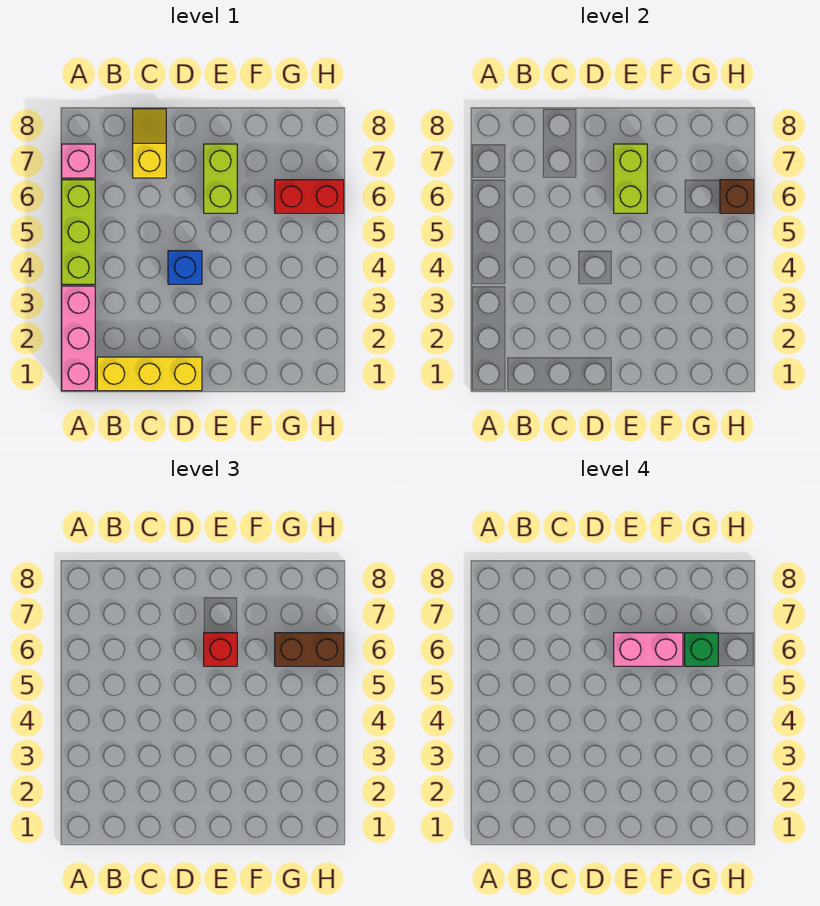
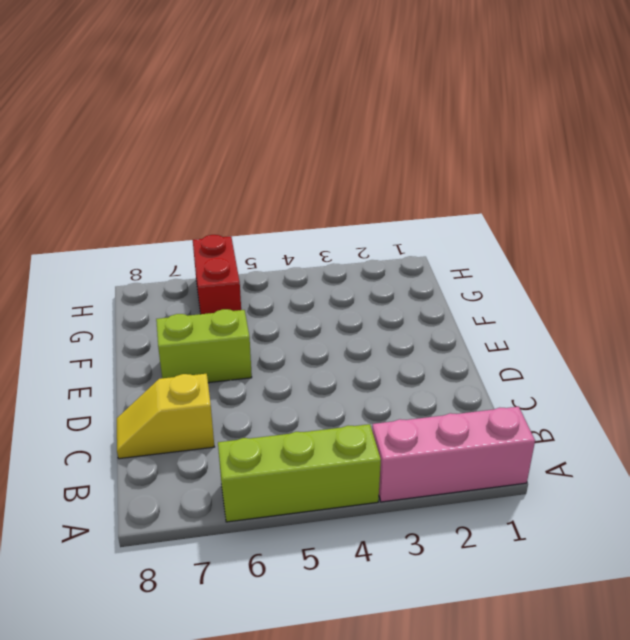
none -> pink 1x1 brick [62,144,95,178]
none -> yellow 1x3 brick [97,357,202,391]
none -> blue 1x1 brick [168,251,202,284]

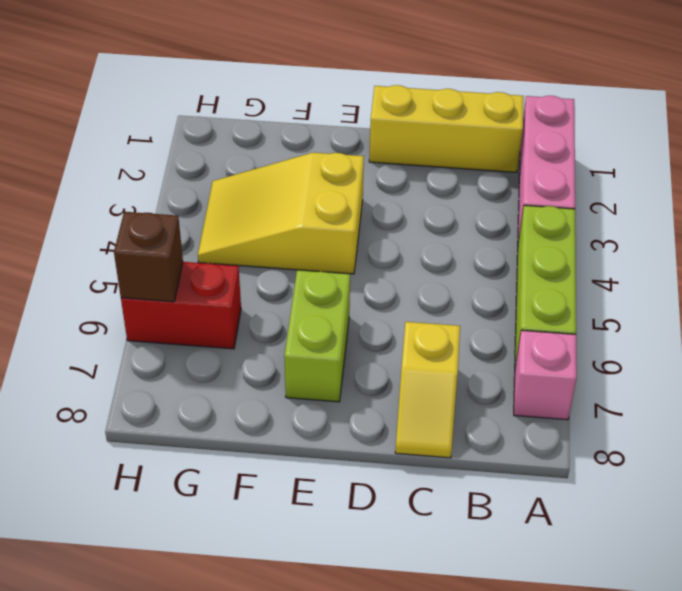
yellow 2x3 slope [198,153,364,274] -> none
none -> blue 1x1 brick [168,251,202,284]
none -> lime 1x2 brick [614,144,647,213]
none -> red 1x1 brick [204,633,237,666]

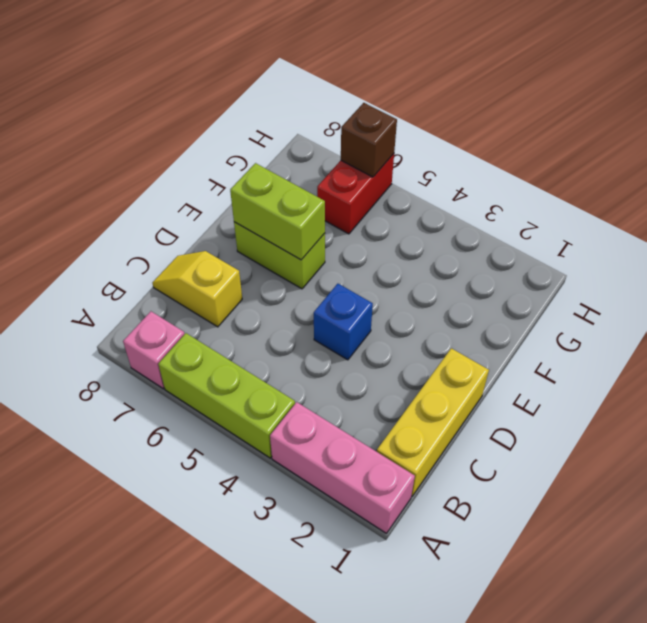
none -> red 1x1 brick [204,633,237,666]
none -> brown 1x2 brick [275,633,344,666]
none -> pink 1x2 brick [614,633,683,666]

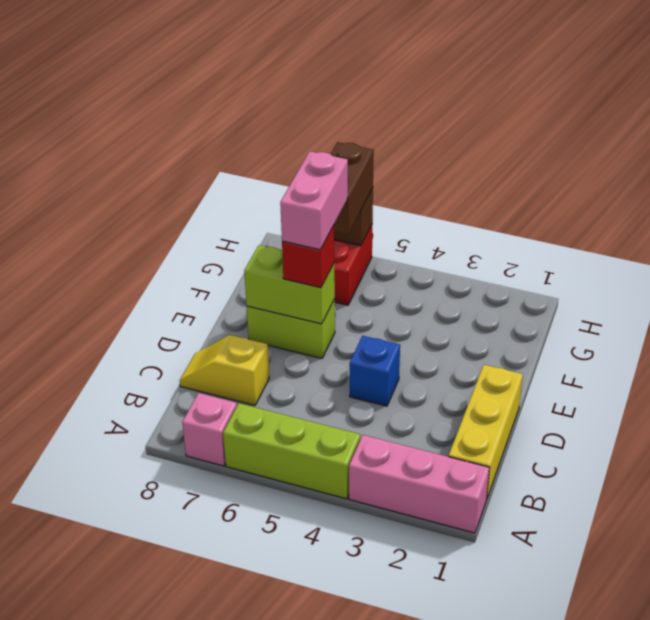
none -> green 1x1 brick [685,633,718,666]

